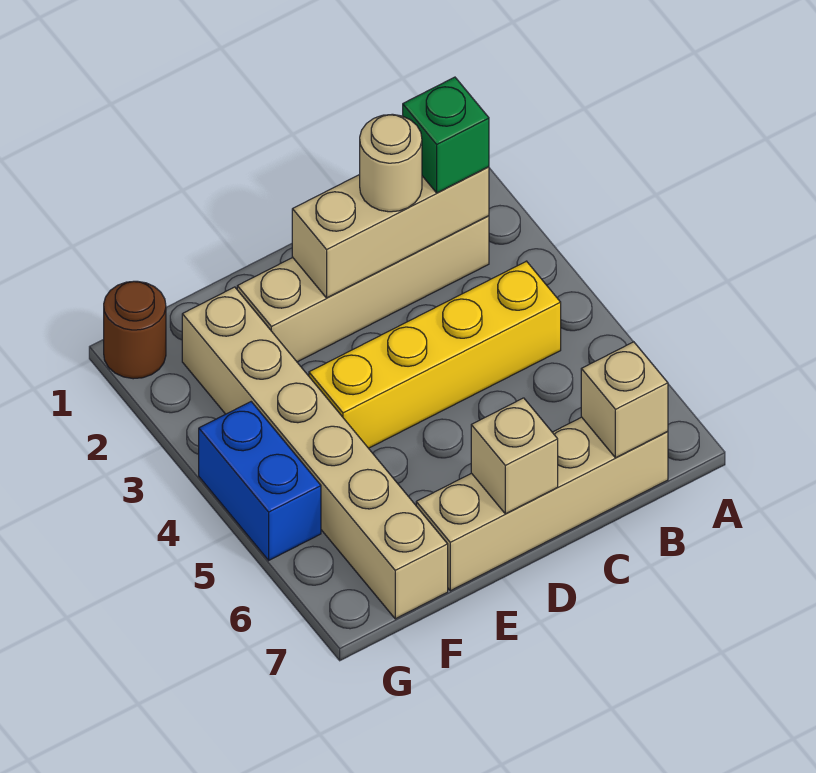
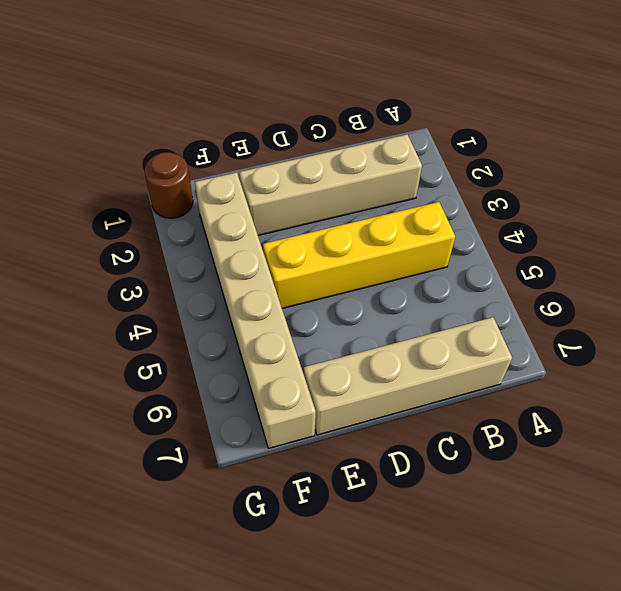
none -> blue 1x2 brick [199,402,321,560]
none -> tan 1x3 brick [292,167,489,298]

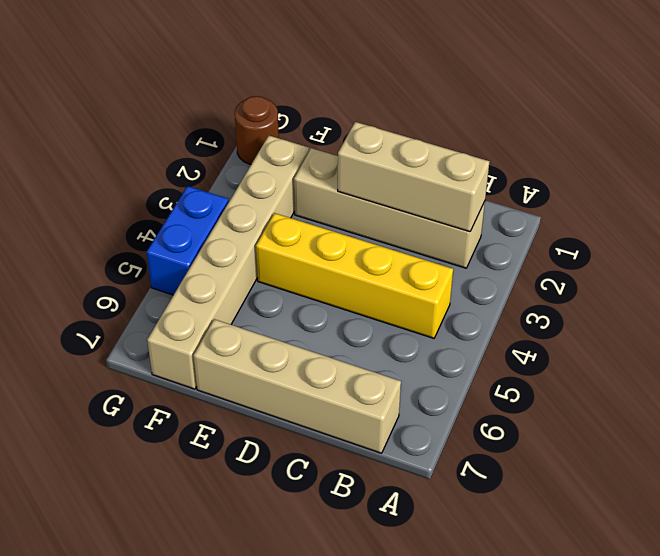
none -> tan 1x1 brick [581,342,668,458]
none -> tan 1x1 brick [471,398,558,514]

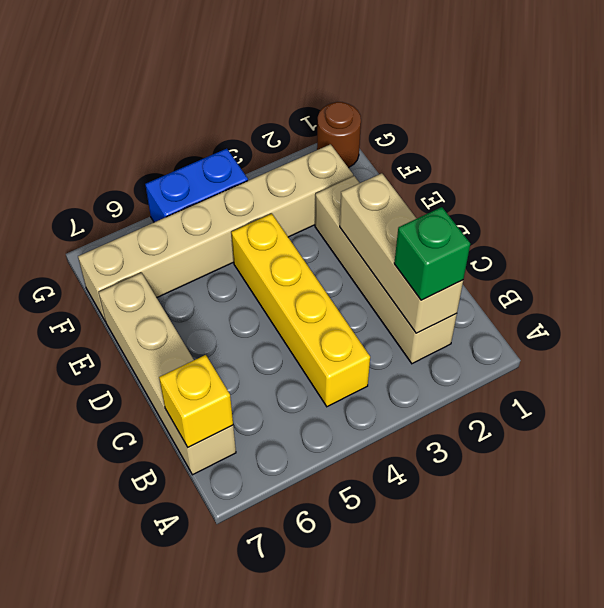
yellow 1x1 brick [159,355,233,447] -> tan 1x1 brick [581,342,668,458]
none -> tan 1x1 brick [471,398,558,514]
none -> tan 1x1 round brick [360,114,422,212]

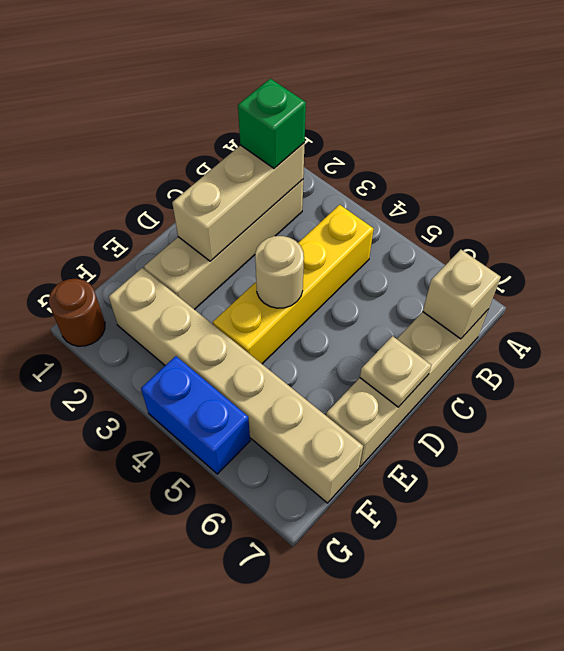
tan 1x1 round brick [255,236,304,308] -> tan 1x1 round brick moved to [360,114,422,212]
tan 1x1 plate [360,336,431,407] -> tan 1x1 brick [471,398,558,514]

